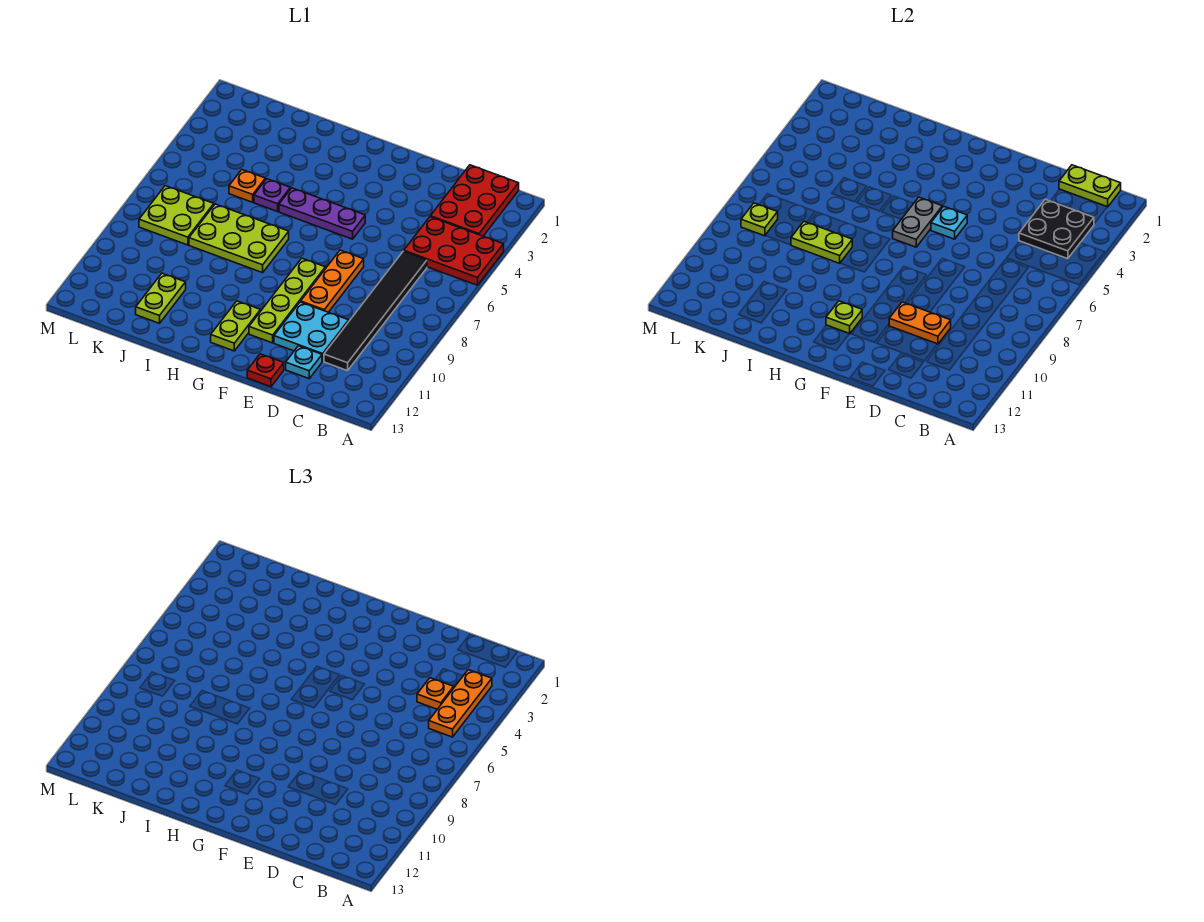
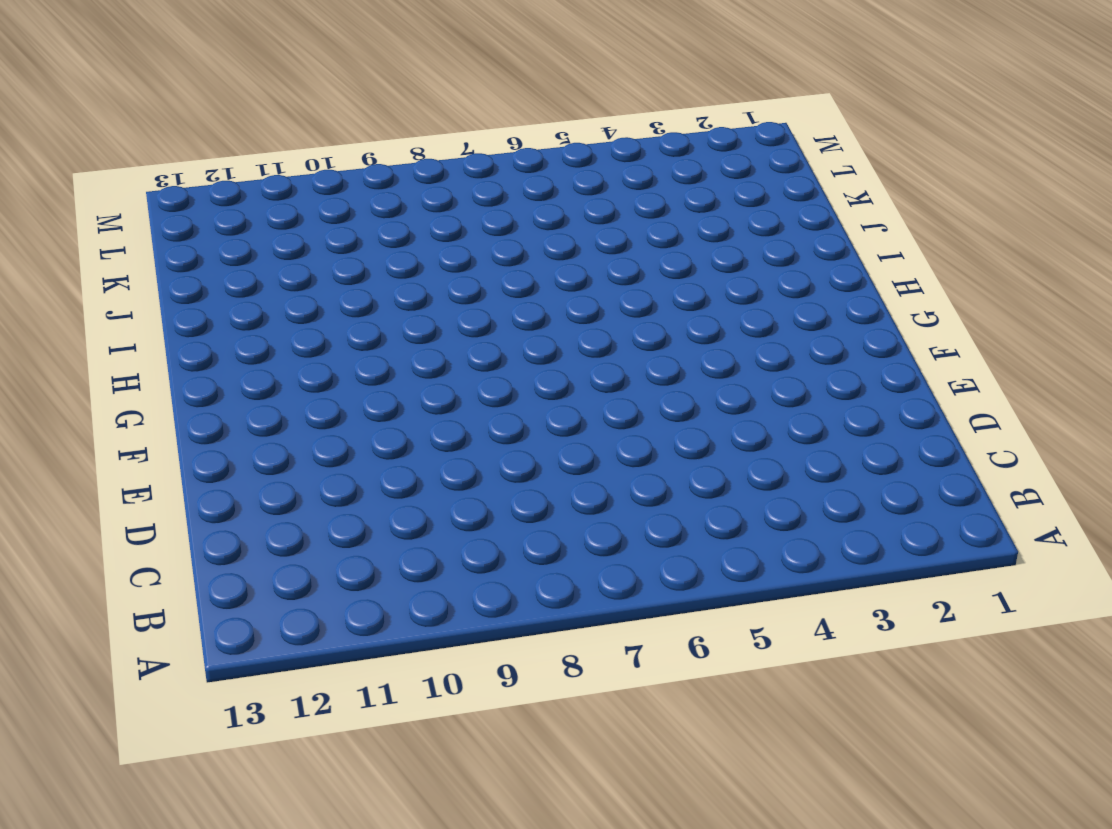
none -> red 2x3 plate [404,217,504,285]
none -> red 2x3 plate [430,165,519,236]
none -> black 1x6 tile [324,251,427,371]

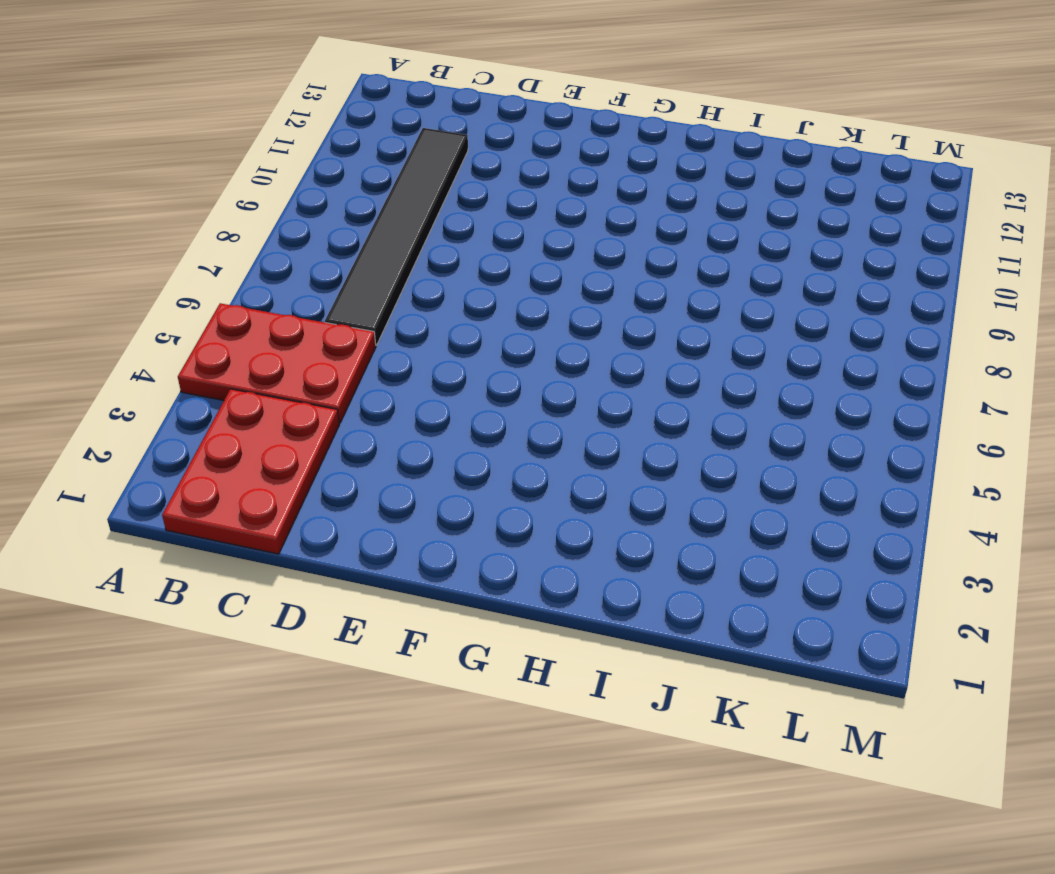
none -> cyan 2x2 plate [274,302,349,361]
none -> cyan 1x1 plate [286,346,322,379]
none -> orange 1x3 plate [301,250,364,312]

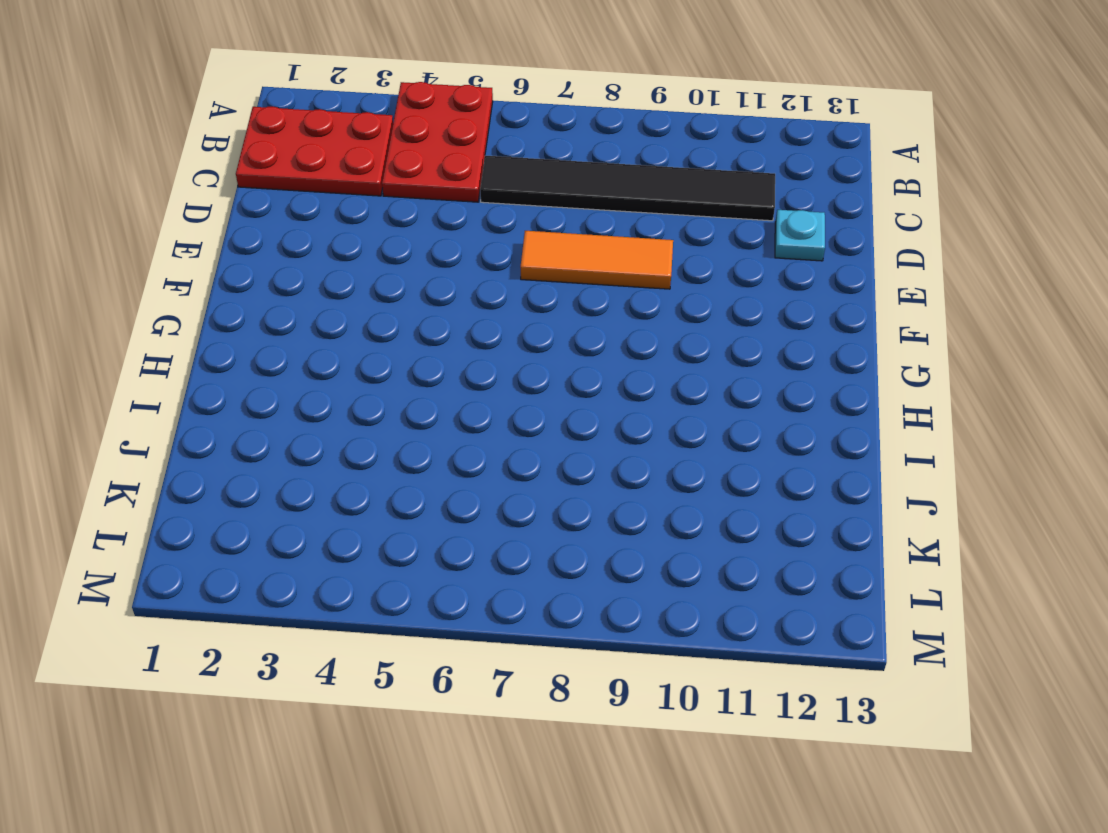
orange 1x3 tile [521,231,673,289] -> orange 1x3 plate [301,250,364,312]
none -> cyan 2x2 plate [274,302,349,361]
none -> red 1x1 plate [247,354,284,387]
none -> purple 1x3 plate [279,188,365,239]

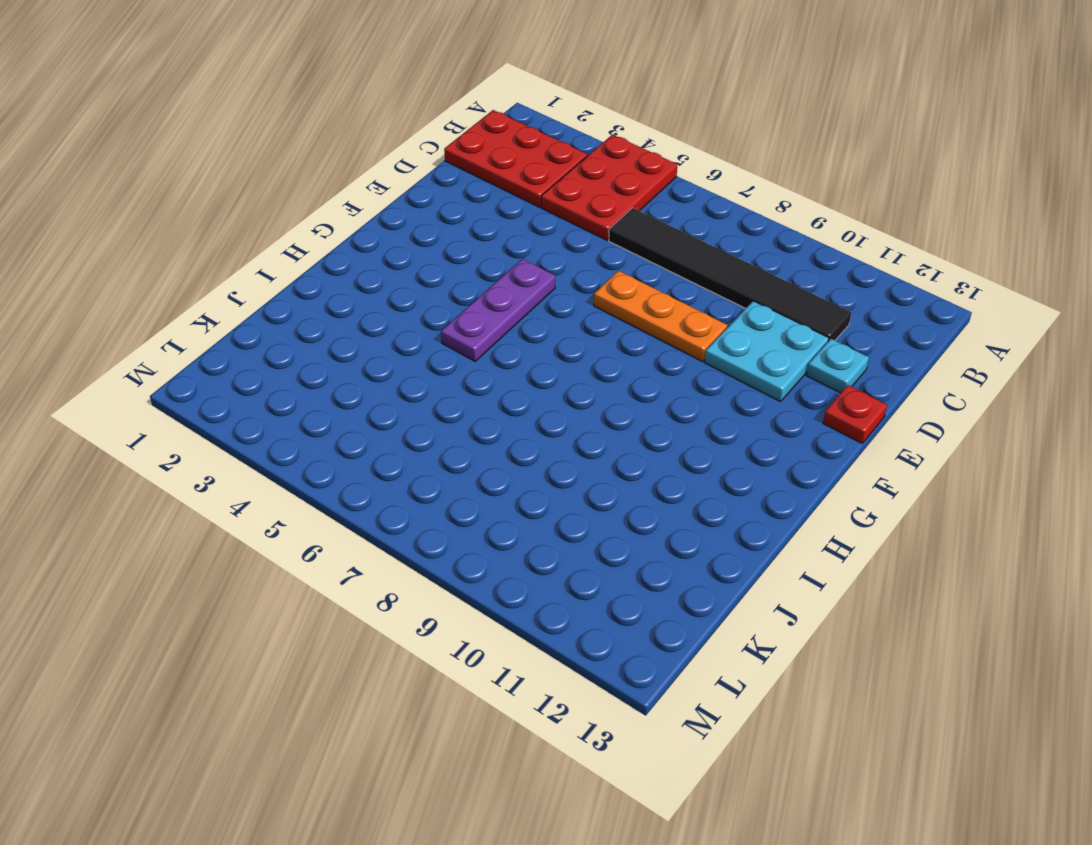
none -> lime 1x4 plate [249,258,325,343]
none -> lime 1x2 plate [211,301,260,351]
none -> lime 2x3 plate [189,204,289,273]

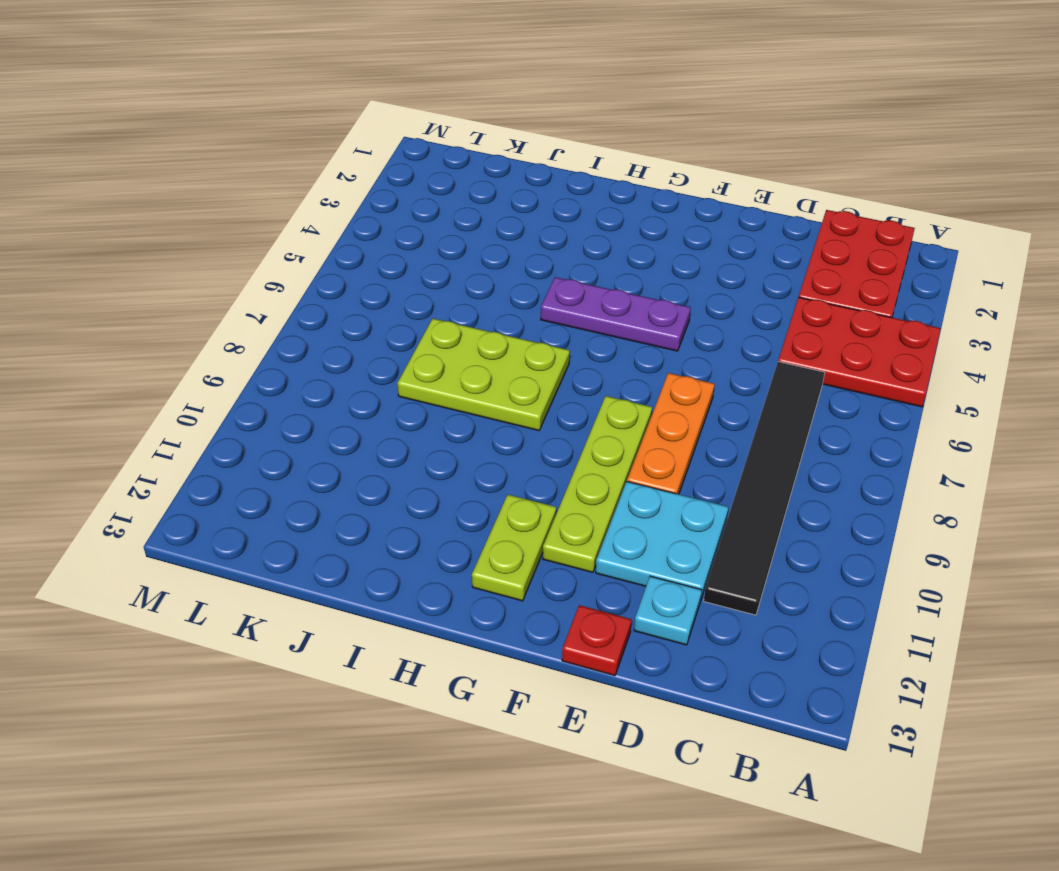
none -> purple 1x1 plate [254,179,290,212]
none -> orange 1x1 plate [229,170,265,202]
none -> lime 1x2 plate [136,273,186,323]

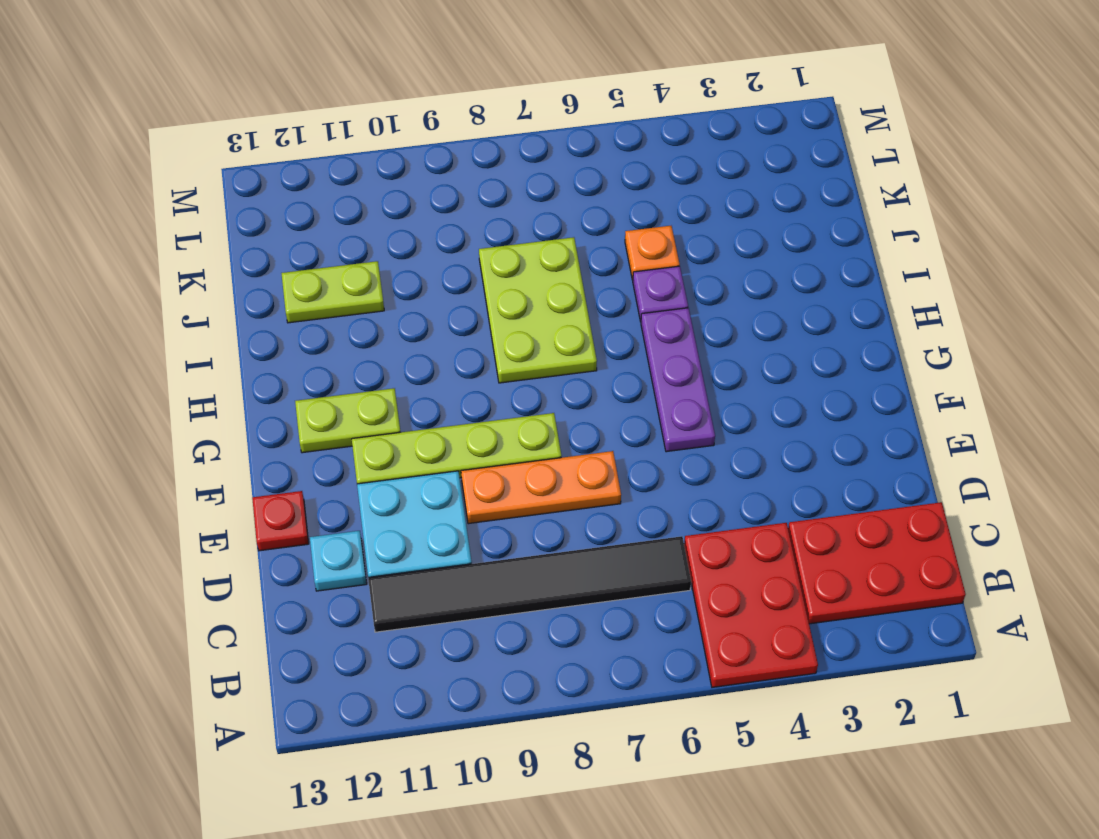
none -> lime 2x2 plate [139,186,214,245]
none -> lime 1x2 plate [1059,165,1121,207]
none -> black 2x2 plate [1019,199,1094,259]

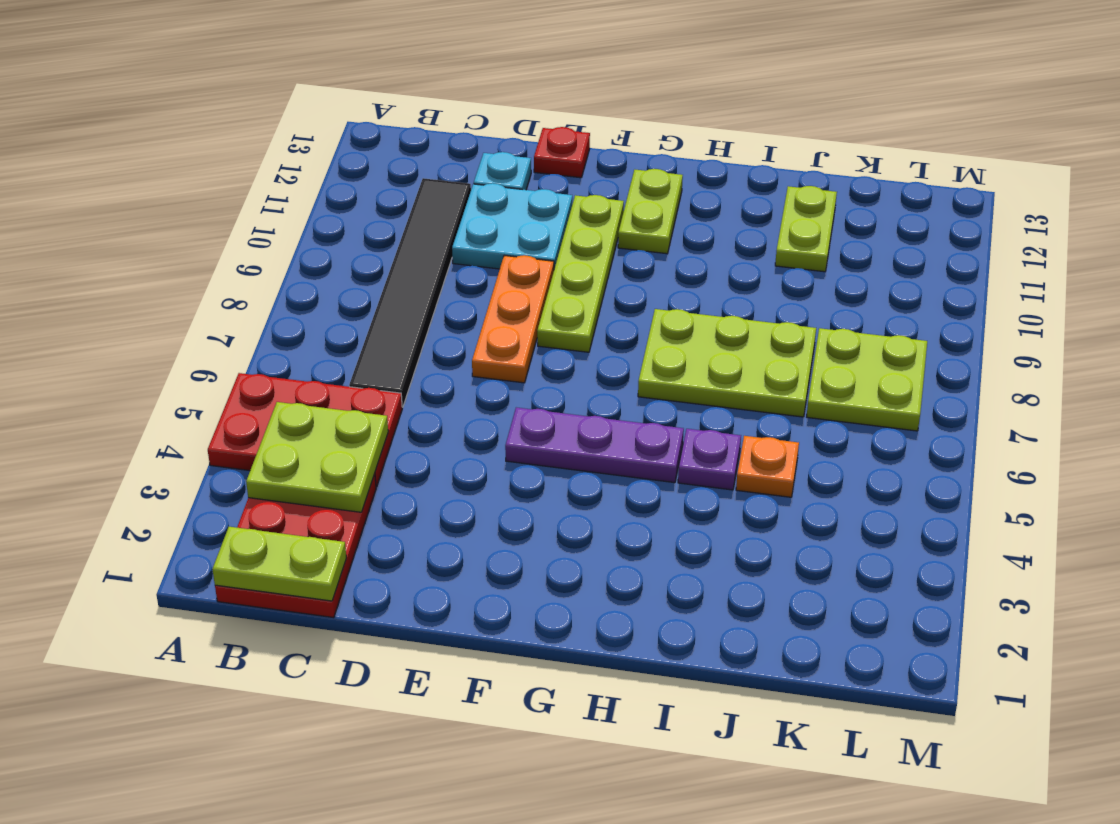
lime 2x2 plate [246,402,388,512] -> black 2x2 plate [1019,199,1094,259]
none -> orange 1x2 plate [889,302,951,344]
none -> cyan 1x1 plate [931,206,967,239]
none -> grey 1x2 plate [893,197,942,247]

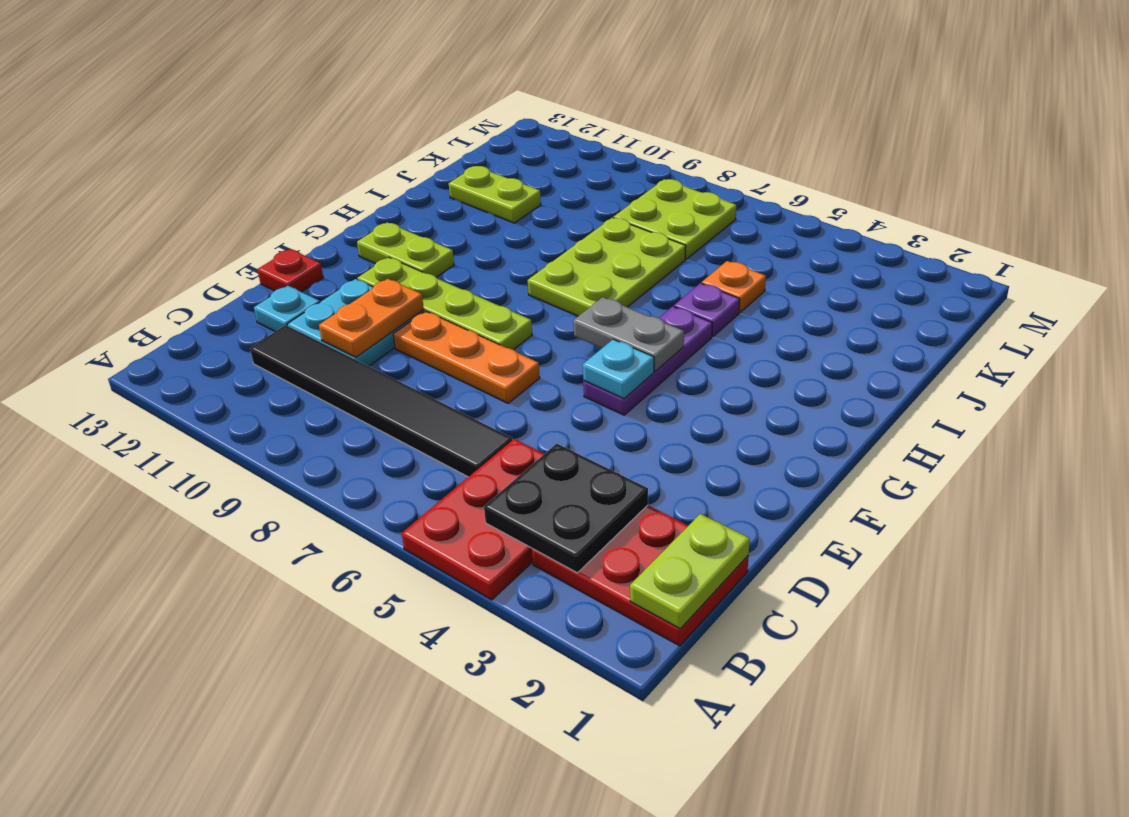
none -> lime 1x1 plate [826,301,862,334]
none -> lime 1x2 plate [791,222,852,263]
none -> lime 1x1 plate [741,203,778,236]

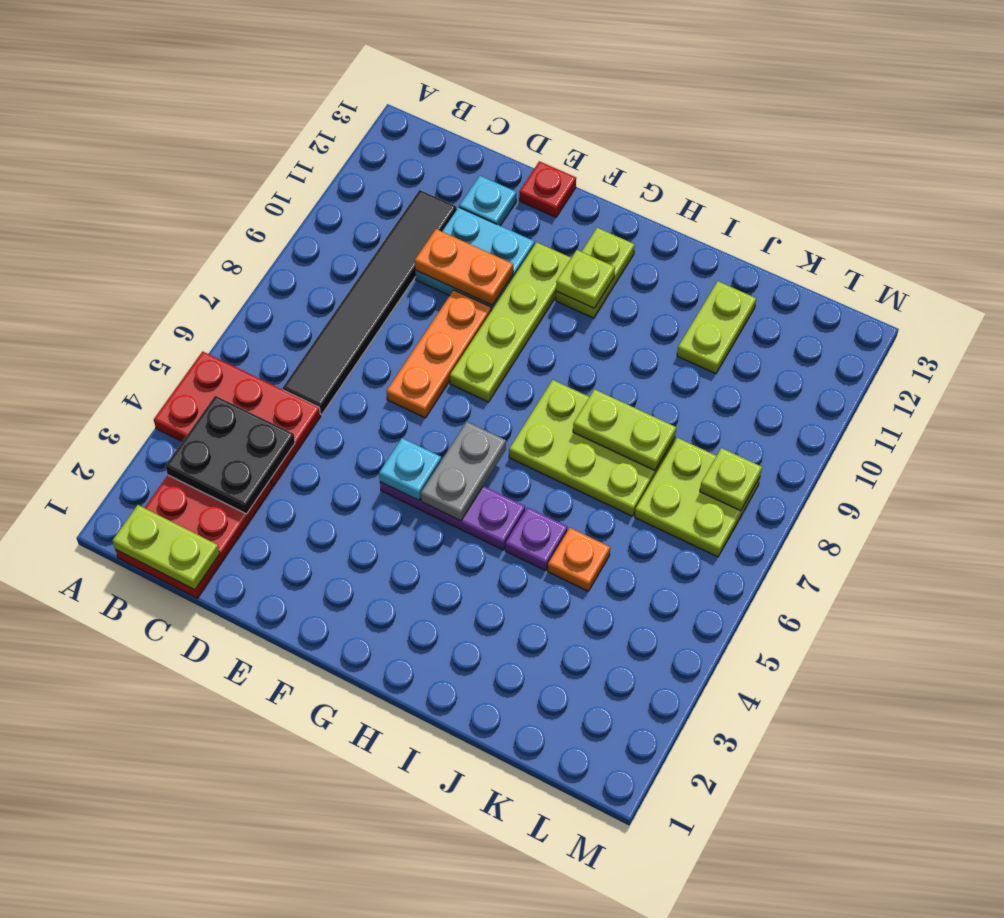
none -> orange 1x3 plate [429,670,492,737]
none -> orange 1x1 plate [417,678,454,709]

